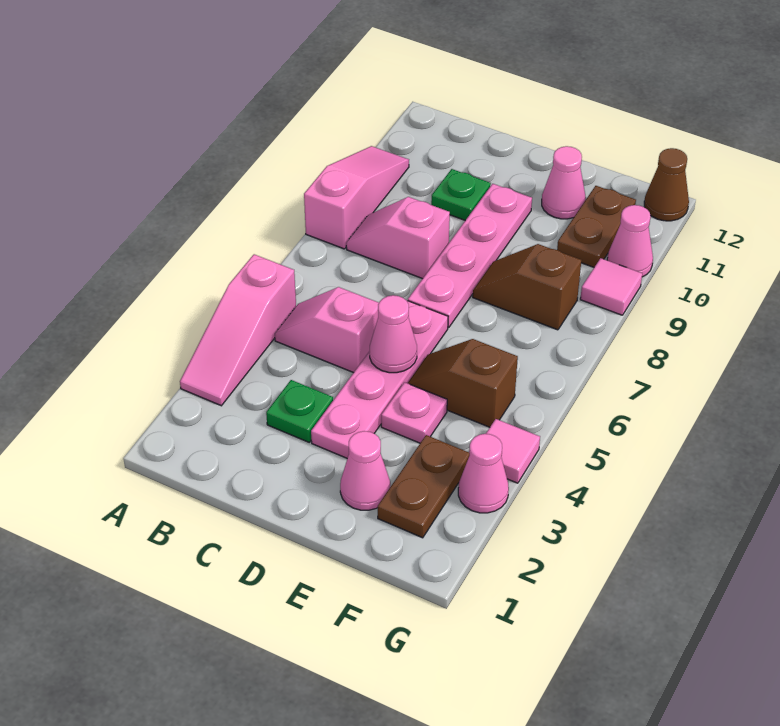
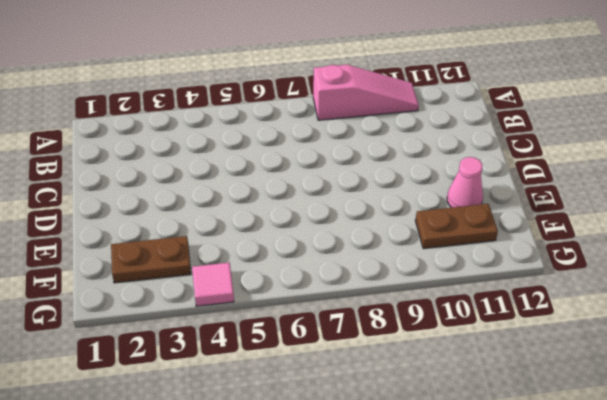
none -> pink 1x3 slope [180,254,296,406]
none -> pink 1x2 slope [275,287,379,373]
none -> pink 1x2 slope [346,197,450,279]

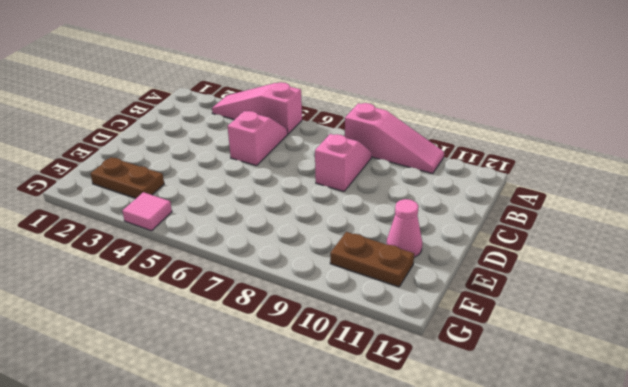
none -> green 1x1 plate [266,380,333,442]
none -> green 1x1 plate [431,169,491,220]
none -> pink 1x4 plate [311,301,448,458]

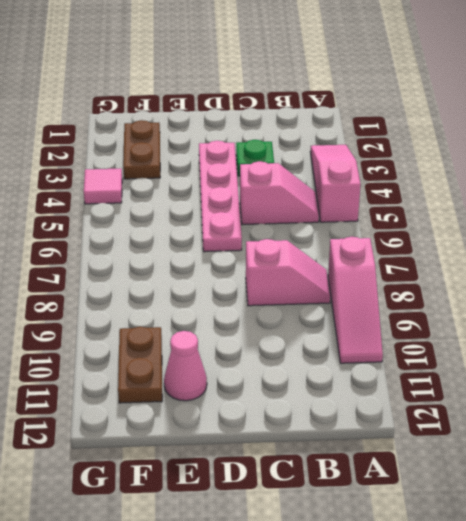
none -> green 1x1 plate [431,169,491,220]
none -> pink 1x4 plate [408,184,532,328]
none -> pink 1x1 cone [340,431,390,510]

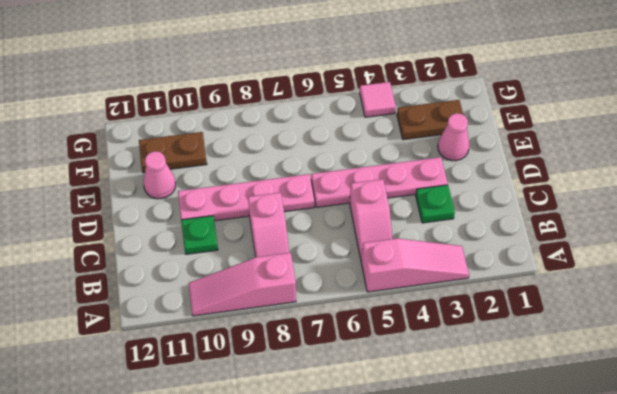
none -> pink 1x1 plate [381,382,447,443]
none -> brown 1x2 slope [408,339,518,427]
none -> brown 1x2 slope [473,244,581,330]

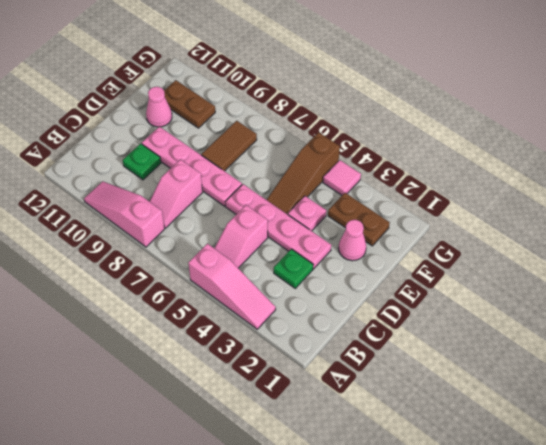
brown 1x3 slope [267,132,340,214] -> brown 1x2 slope [408,339,518,427]
brown 1x2 tile [201,121,257,171] -> brown 1x2 slope [473,244,581,330]
none -> pink 1x1 cone [458,434,509,513]
none -> pink 1x1 tile [580,258,642,315]
none -> pink 1x1 cone [607,205,653,277]

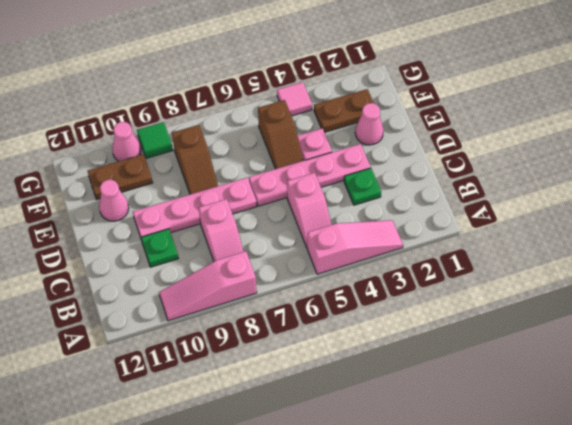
green 1x1 tile [137,122,173,158] -> pink 1x1 tile [580,258,642,315]
none -> pink 1x1 cone [458,434,509,513]
none -> brown 1x1 cone [644,148,689,221]
none -> pink 1x1 cone [370,295,417,373]

